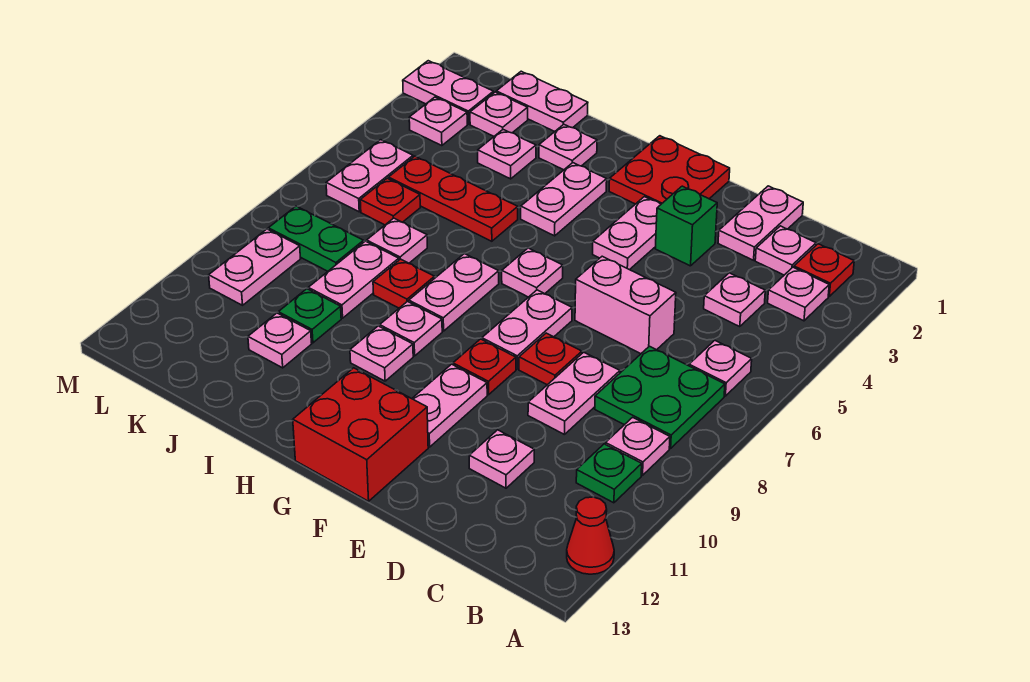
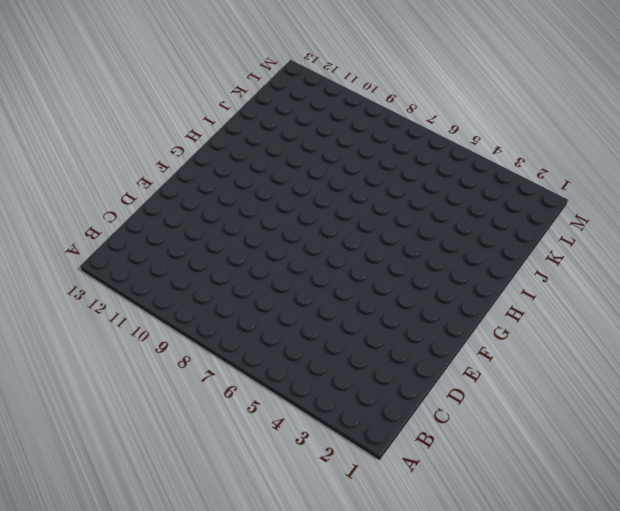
none -> red 1x1 cone [567,497,614,574]
none -> red 1x1 plate [794,244,854,296]
none -> pink 1x1 plate [768,267,829,321]
none -> pink 1x1 plate [689,340,752,396]

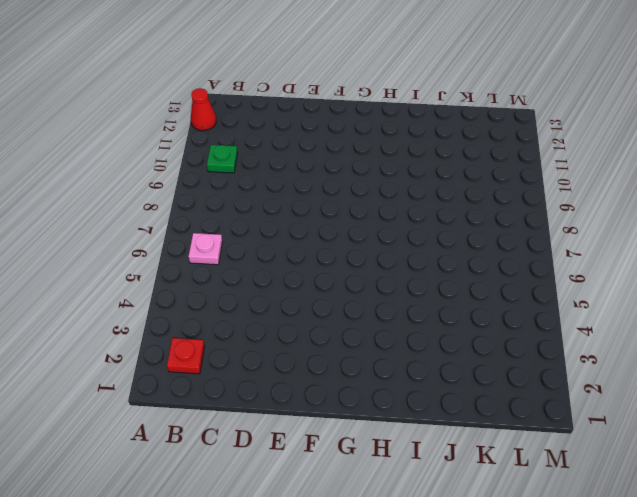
none -> pink 1x1 plate [768,267,829,321]
none -> green 2x2 plate [595,346,725,448]
none -> pink 1x1 plate [605,417,670,475]
none -> pink 1x1 plate [755,226,816,275]

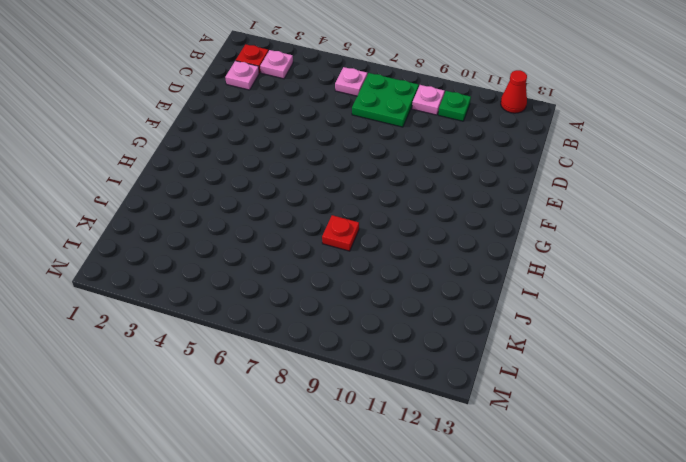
none -> pink 1x1 plate [704,273,765,327]
none -> pink 1x2 plate [718,186,803,260]
none -> pink 1x2 brick [575,256,676,354]
none -> pink 1x2 plate [528,352,620,435]

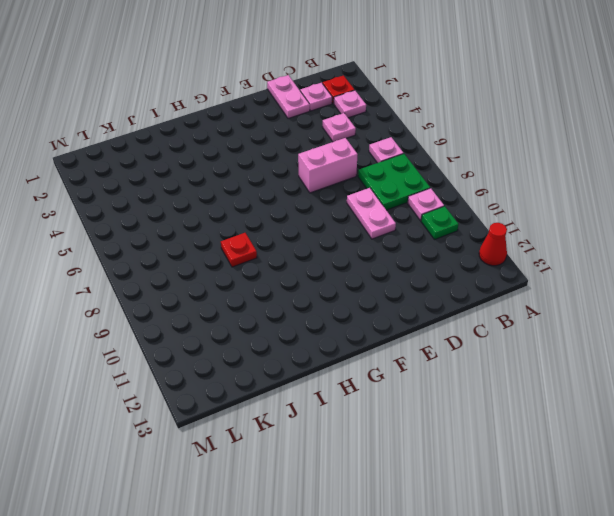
none -> pink 1x1 plate [469,430,534,488]
none -> green 1x1 brick [655,186,717,266]
none -> red 1x1 plate [519,333,582,385]
none -> red 2x2 plate [609,136,730,204]

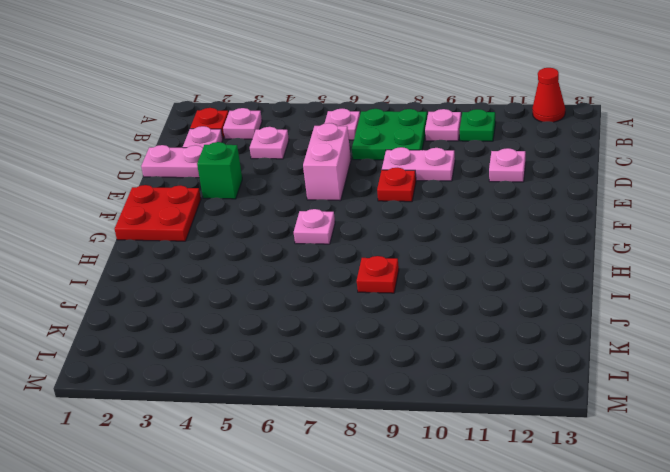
none -> pink 1x2 plate [593,197,661,270]
none -> pink 1x2 plate [482,290,572,369]
none -> red 1x1 plate [453,339,516,395]
none -> pink 1x2 plate [412,364,487,447]

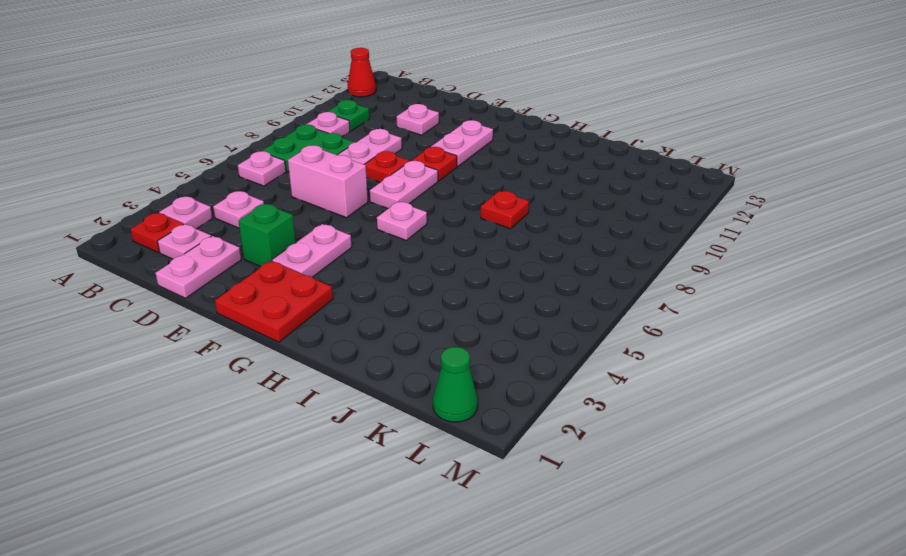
green 1x1 cone [433,347,478,422] -> none
none -> red 2x2 brick [293,368,428,501]
none -> pink 1x2 plate [521,163,607,236]
none -> pink 1x2 plate [409,254,499,331]
none -> pink 1x1 plate [380,301,442,356]

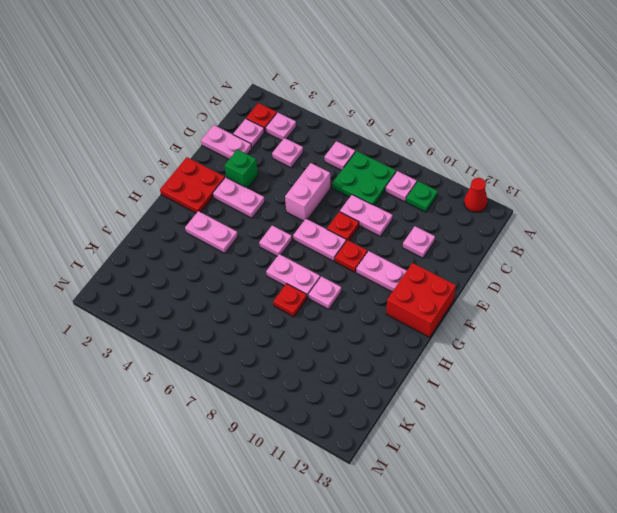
none -> pink 1x1 plate [350,326,413,381]
none -> pink 1x1 plate [539,124,597,170]
none -> red 1x3 plate [388,156,518,241]
none -> pink 1x2 plate [496,71,588,131]

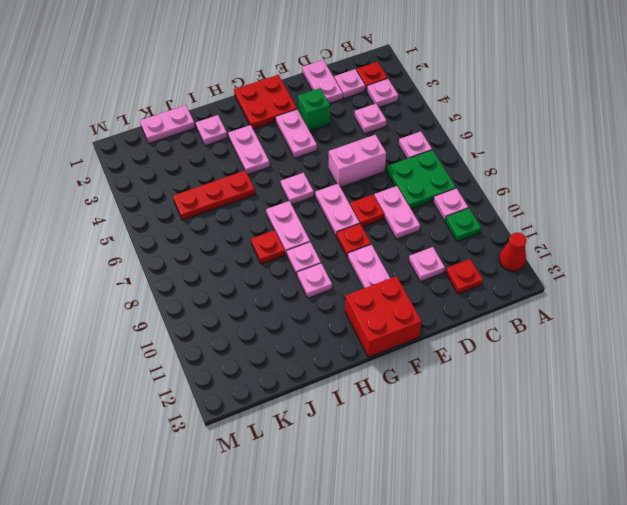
red 1x1 plate [446,259,483,294] -> red 1x1 plate moved to [360,178,420,225]
none -> pink 1x1 plate [478,130,536,179]
none -> pink 1x1 plate [366,218,427,263]
none -> pink 1x2 plate [308,241,399,318]
none -> green 1x1 plate [278,289,341,343]

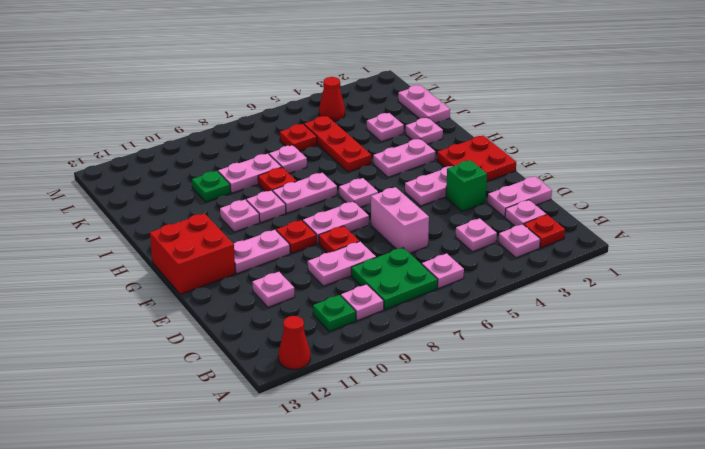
red 1x1 cone [319,77,345,121] -> none
none -> pink 1x1 plate [248,313,312,368]
none -> pink 1x1 plate [470,92,528,136]
none -> green 1x2 plate [268,206,364,271]
none -> pink 1x2 plate [403,61,493,124]

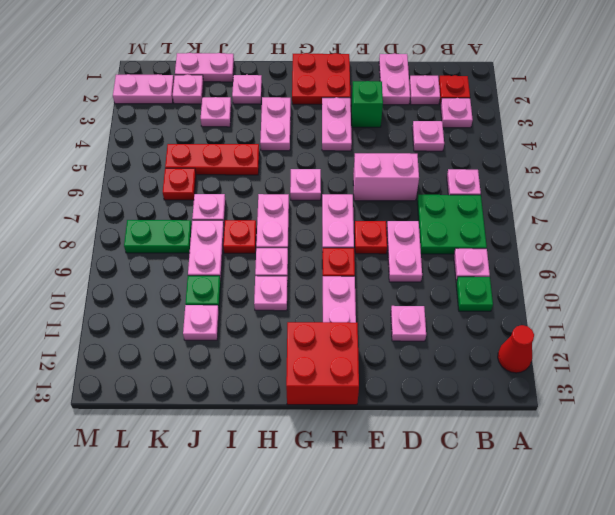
none -> pink 1x1 plate [409,97,467,146]
none -> pink 1x2 plate [326,140,413,212]
none -> pink 1x2 plate [209,229,300,305]

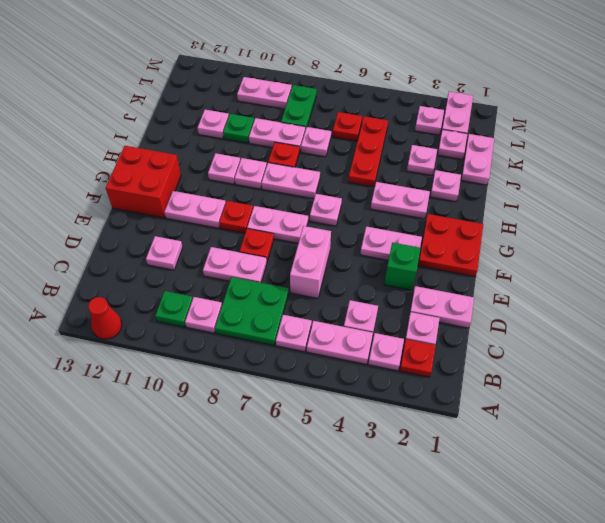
pink 1x2 plate [307,321,373,364] -> pink 1x2 plate moved to [326,140,413,212]

